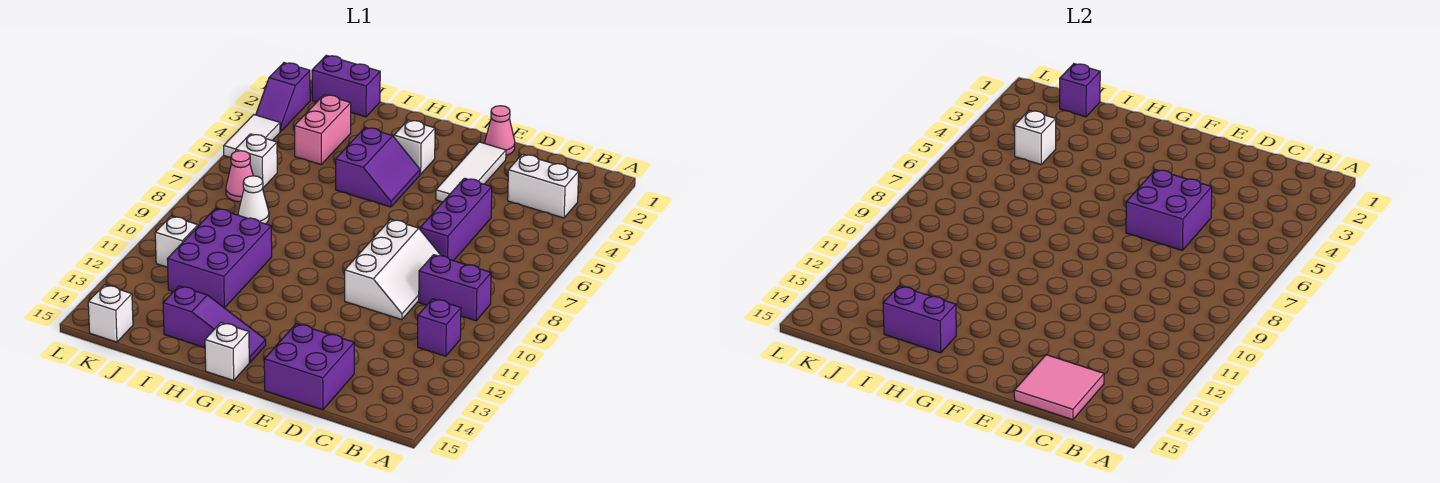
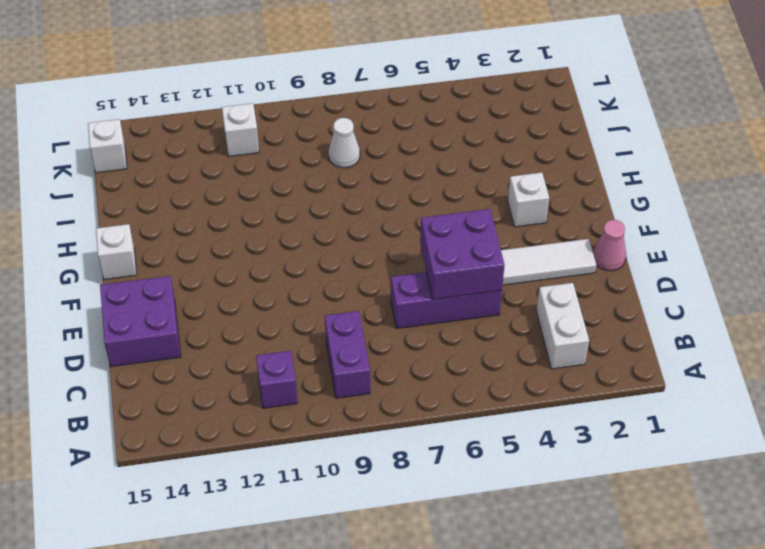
none -> white 2x3 slope [345,219,441,320]
none -> purple 2x2 slope [336,127,420,207]
none -> purple 1x3 slope [163,286,266,362]

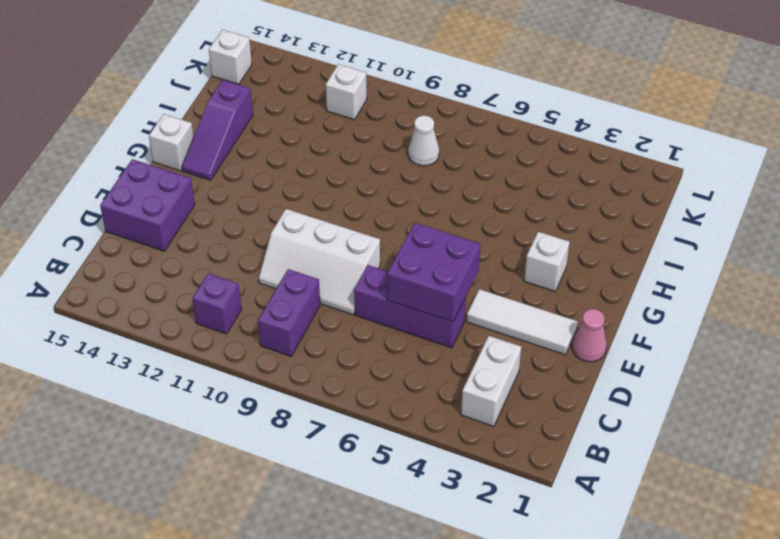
none -> purple 2x2 slope [336,127,420,207]
none -> purple 2x3 brick [167,208,272,308]
none -> purple 1x2 brick [312,55,380,117]

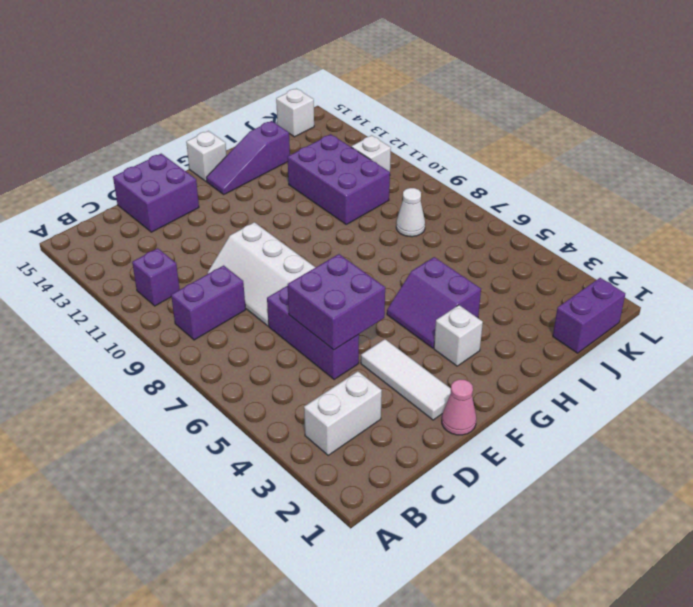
none -> pink 1x2 brick [294,95,351,165]
none -> white 1x1 brick [236,134,277,188]
none -> pink 1x1 cone [226,151,253,202]

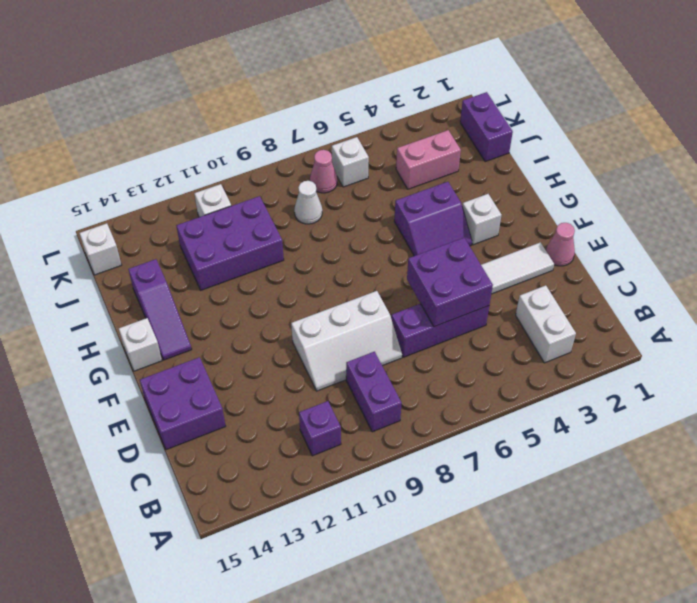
none -> purple 1x2 slope [256,63,310,132]
none -> white 1x2 tile [224,115,280,158]
none -> pink 2x2 tile [1014,355,1104,420]

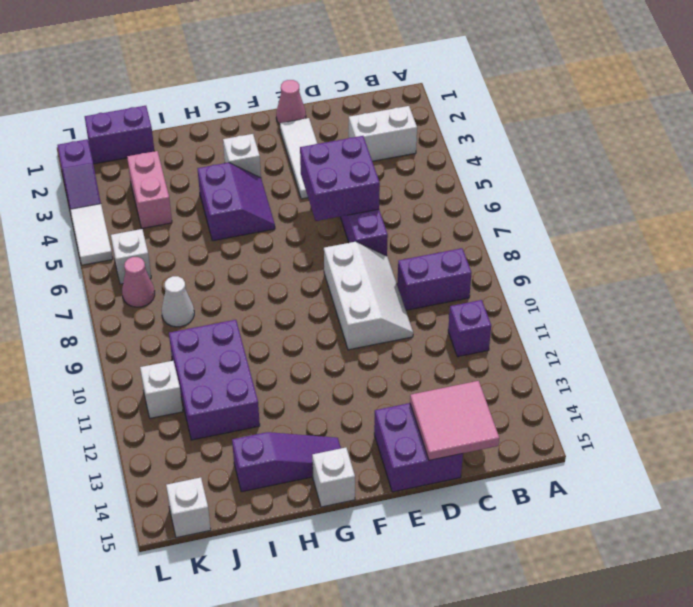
none -> purple 1x2 brick [883,286,956,353]
none -> purple 1x1 brick [1060,64,1100,117]
none -> white 1x1 brick [1014,111,1056,165]

